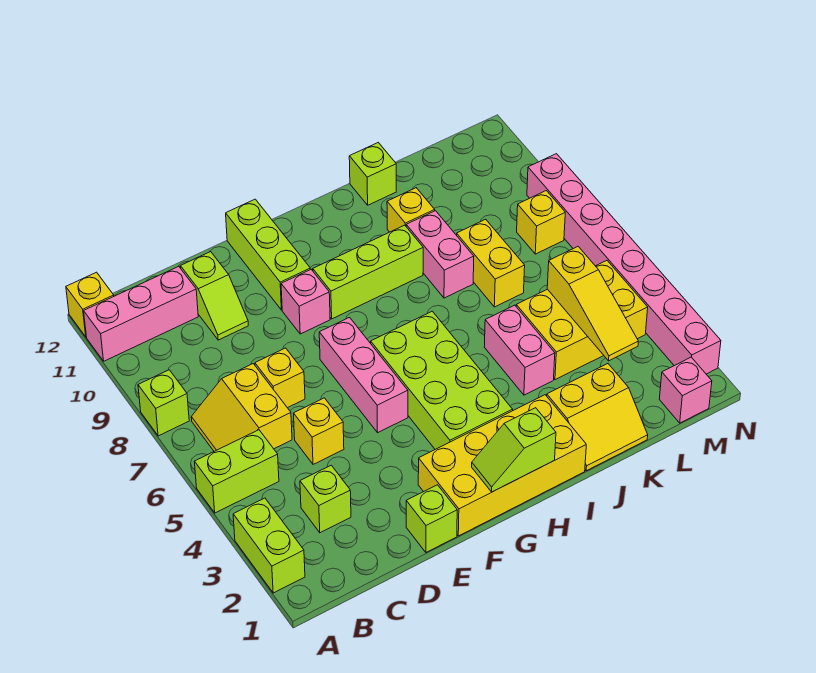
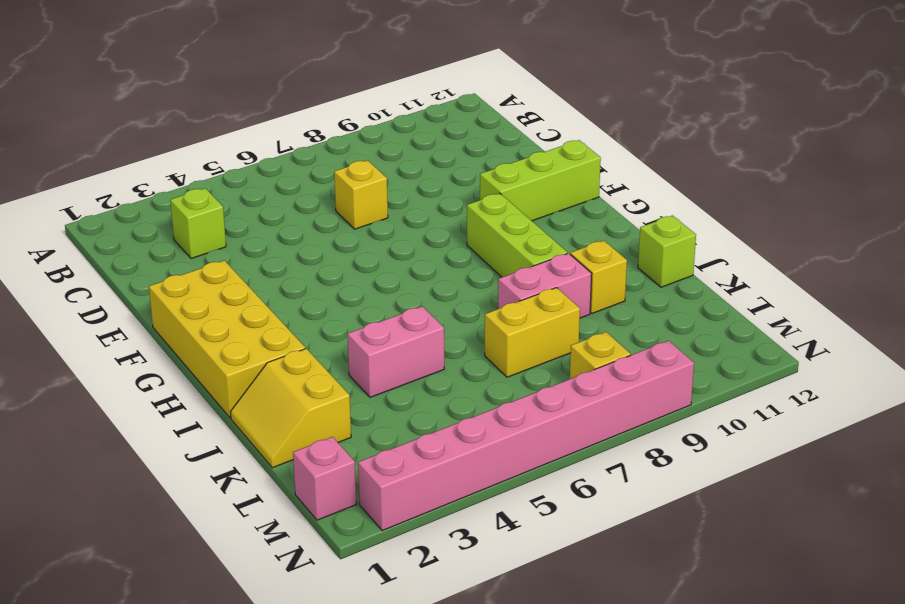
none -> lime 1x2 brick [233,498,305,593]
none -> lime 1x2 brick [194,430,279,513]
none -> lime 1x1 brick [138,370,189,436]

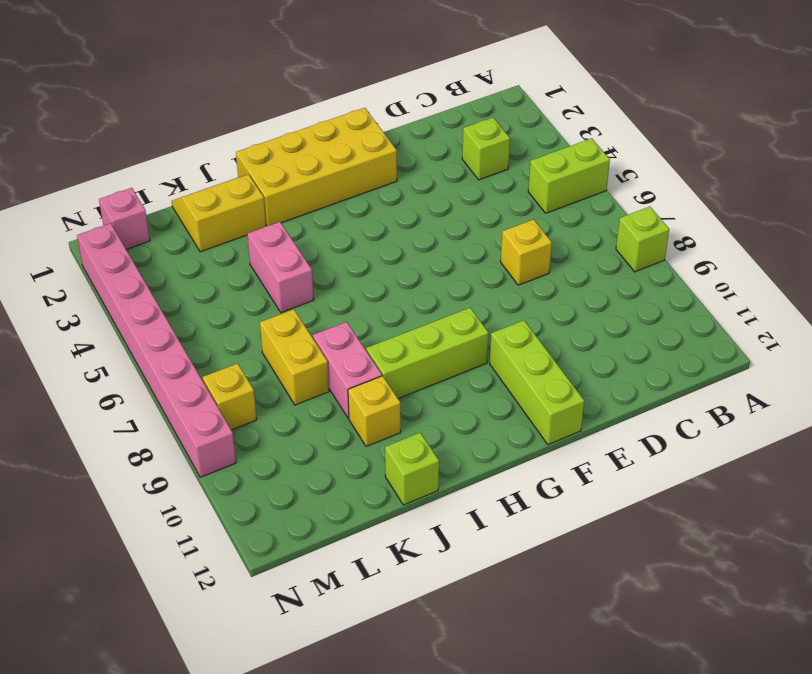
none -> lime 1x2 brick [233,498,305,593]
none -> pink 1x3 brick [84,266,198,361]
none -> yellow 1x1 brick [66,272,114,337]

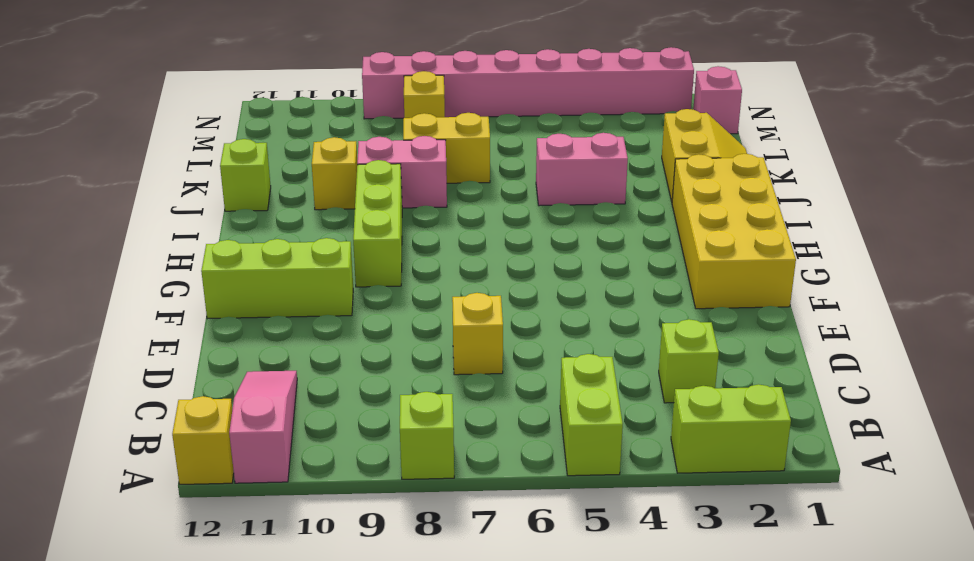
pink 1x3 slope [229,371,297,483] -> pink 1x3 brick [84,266,198,361]
none -> yellow 2x2 slope [191,364,292,451]
none -> yellow 1x1 brick [294,398,344,464]
none -> lime 1x2 slope [181,252,248,340]

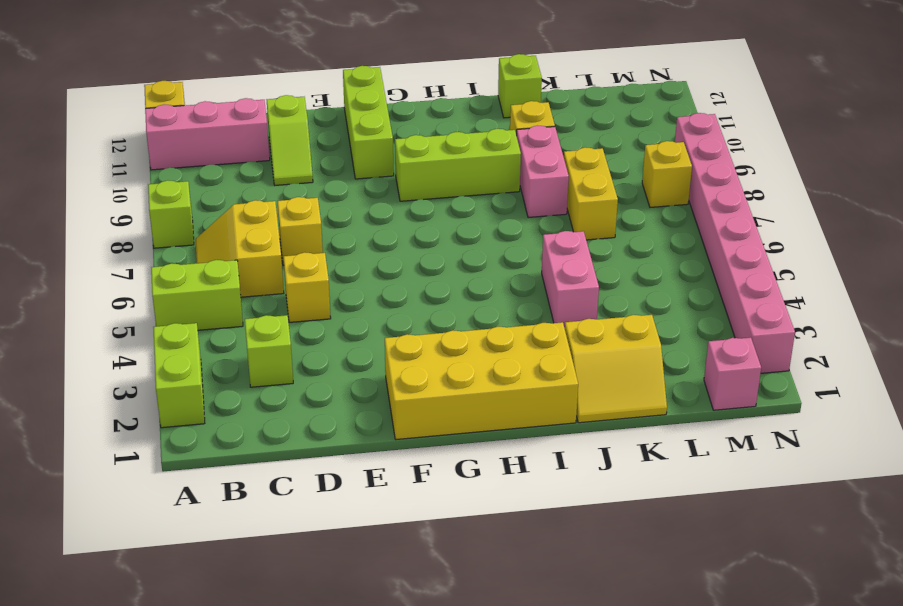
none -> lime 1x1 brick [406,485,457,552]
none -> pink 1x3 brick [319,318,408,433]
none -> pink 1x1 brick [281,269,330,334]

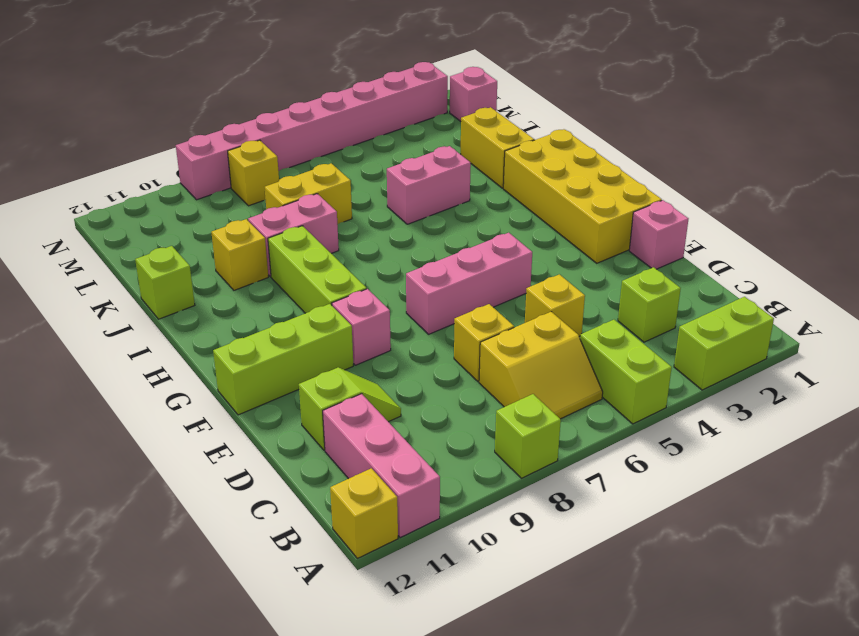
pink 1x1 brick [629,200,688,269] -> lime 1x1 brick [406,485,457,552]
none -> lime 2x4 brick [371,311,513,449]
none -> yellow 2x3 brick [516,261,648,380]
none -> lime 1x2 slope [472,408,556,492]

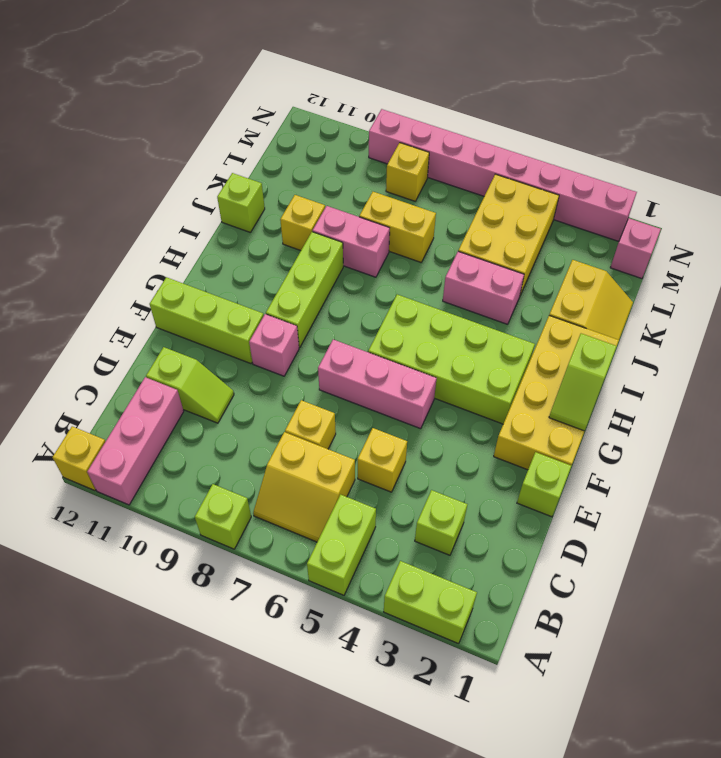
none -> yellow 1x3 slope [547,247,638,361]

